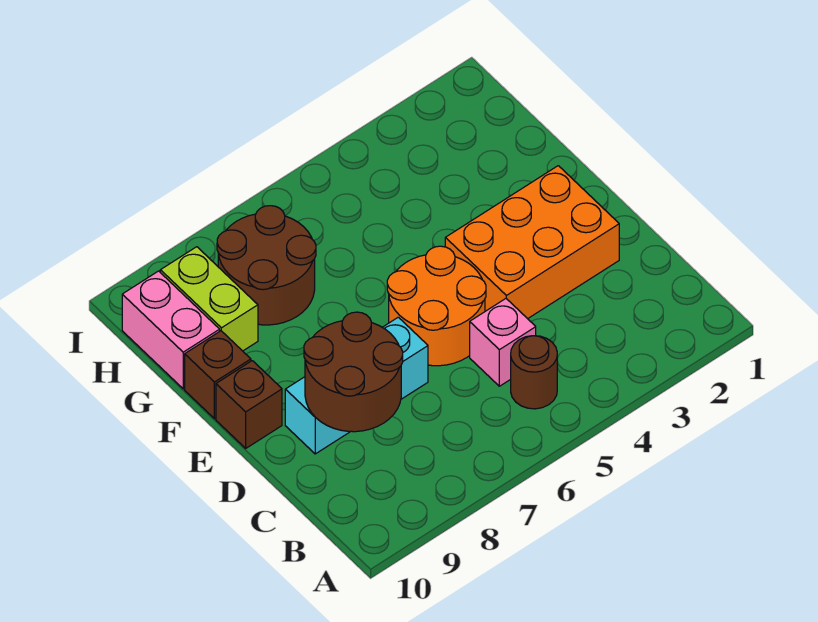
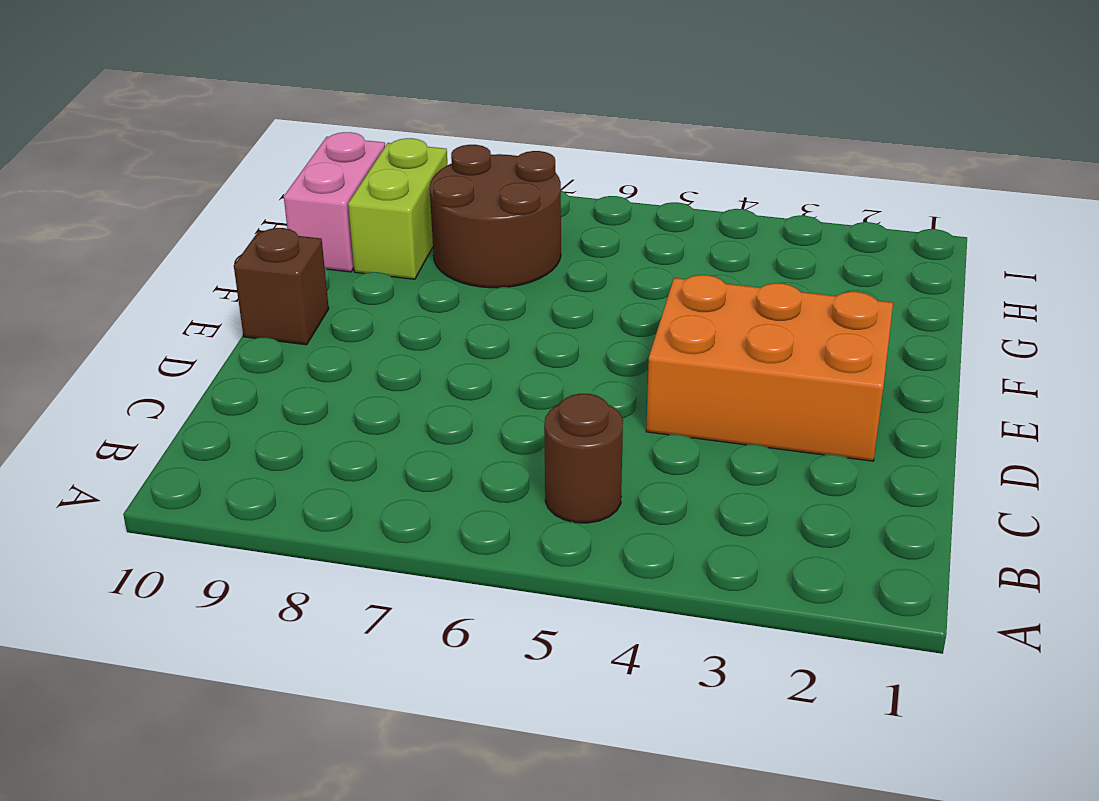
none -> pink 1x1 brick [470,299,536,386]
none -> orange 2x2 round brick [387,246,486,366]

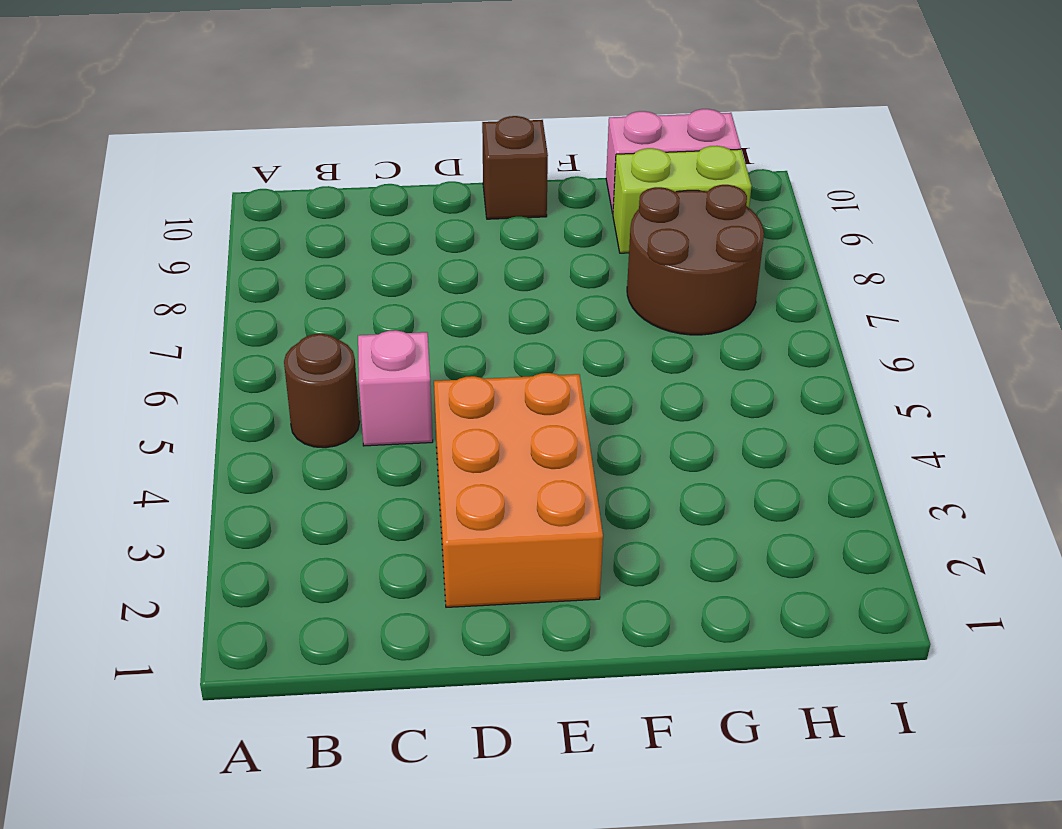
none -> orange 2x2 round brick [387,246,486,366]
none -> cyan 1x3 brick [285,317,428,454]

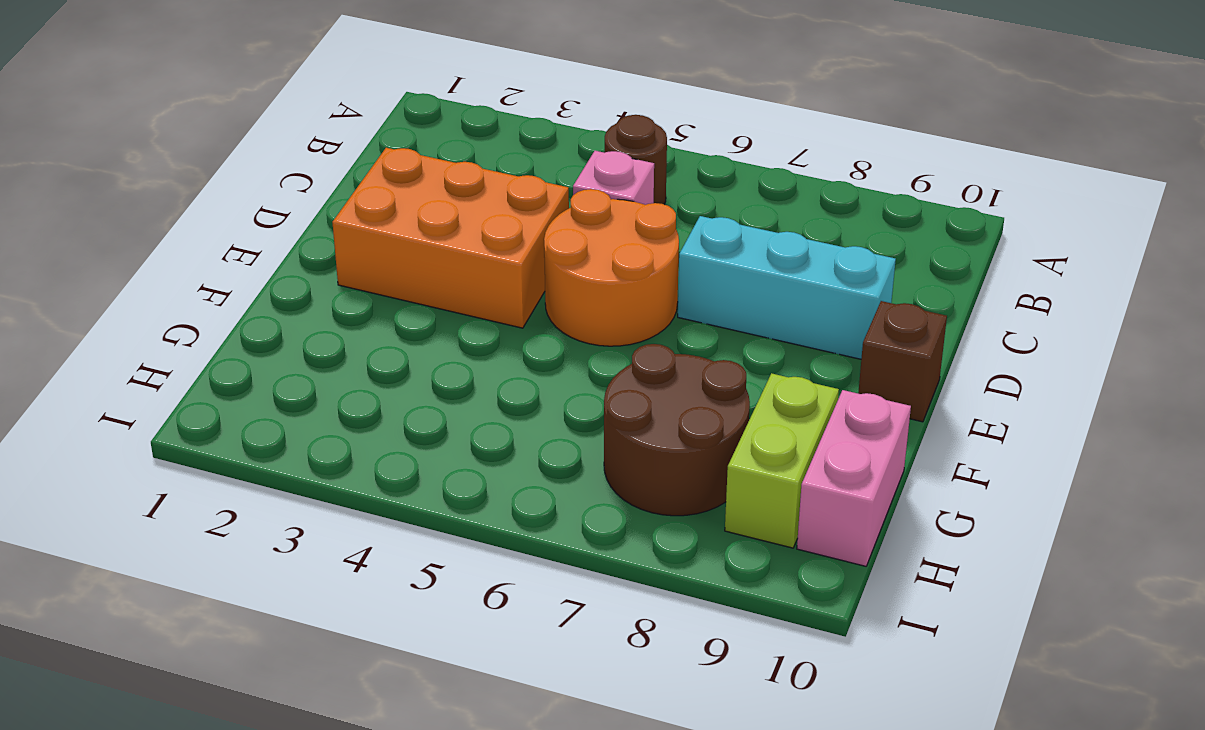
none -> brown 1x1 brick [185,331,251,419]
none -> brown 2x2 round brick [304,312,403,432]

